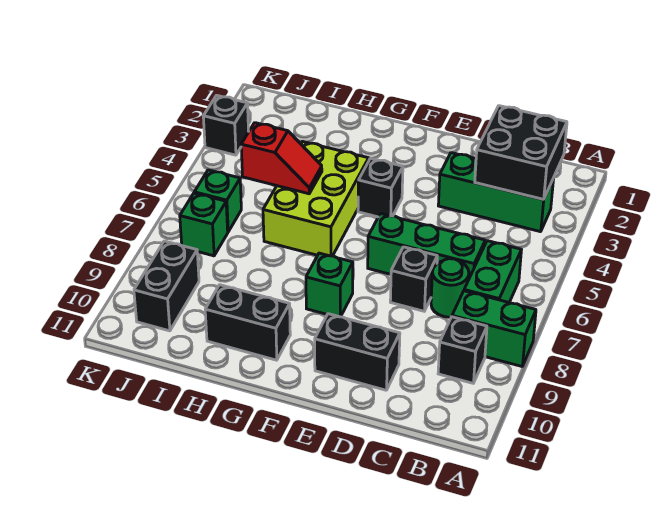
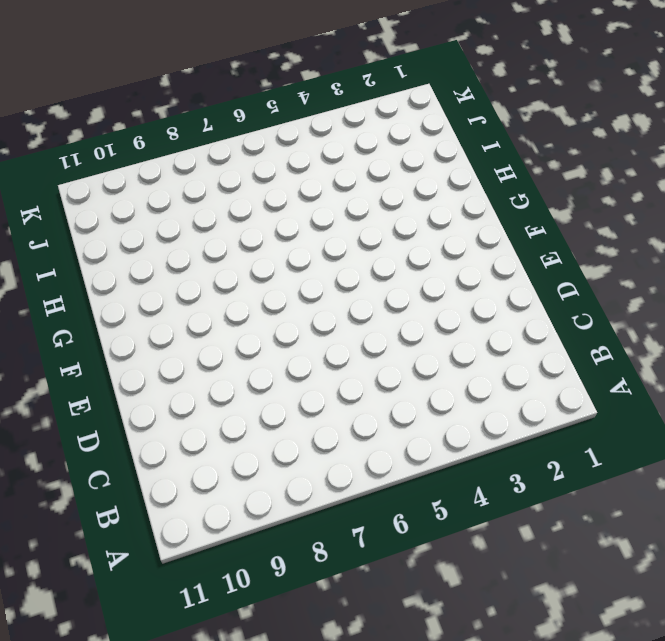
none -> green 1x2 brick [452,291,536,366]
none -> green 1x3 brick [438,153,554,232]
none -> green 1x2 brick [464,241,521,302]

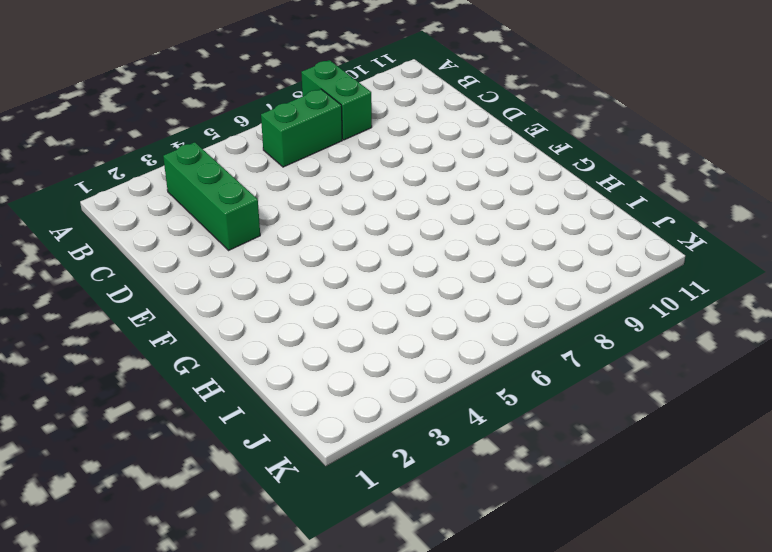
none -> black 1x1 brick [438,317,487,383]
none -> green 1x3 brick [368,214,485,278]
none -> green 1x1 round brick [431,259,469,317]

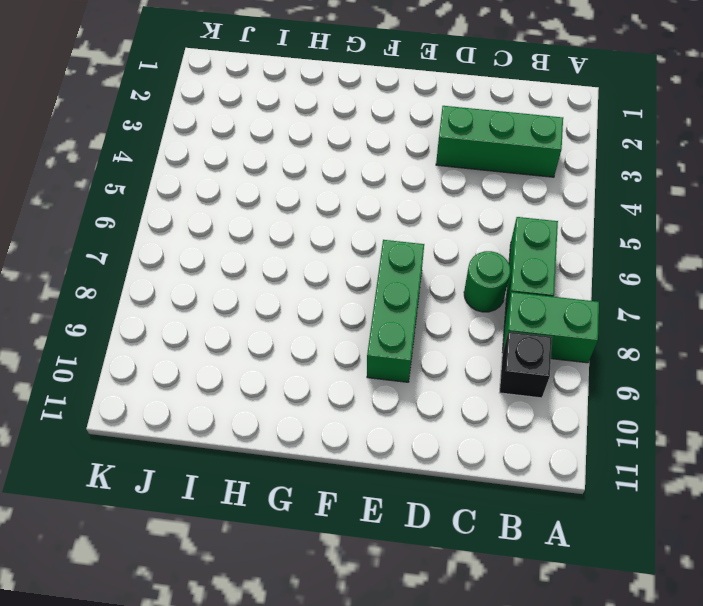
green 1x3 brick [367,240,424,382] -> green 1x3 brick turned to [368,214,485,278]
none -> black 1x1 brick [390,247,437,311]
none -> black 1x2 brick [315,314,400,390]
none -> black 1x1 brick [358,158,403,217]

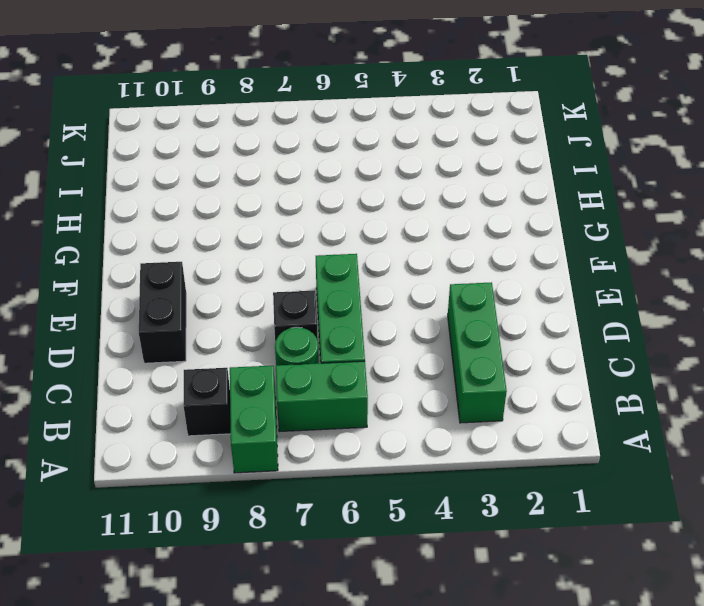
none -> black 1x1 brick [358,158,403,217]
none -> green 1x1 brick [306,253,353,317]
none -> lime 2x3 brick [263,142,369,256]

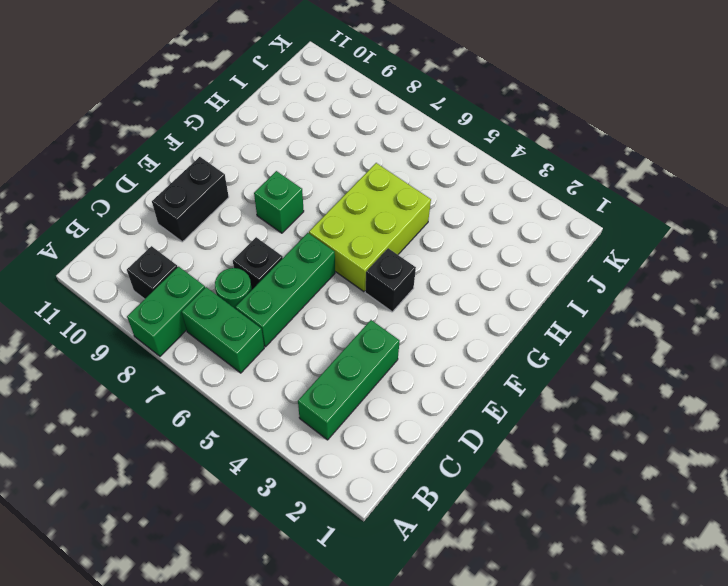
lime 2x3 brick [309,163,431,292] -> lime 2x3 brick turned to [263,142,369,256]
none -> black 1x2 brick [205,285,290,360]
none -> green 1x1 brick [194,170,241,232]
none -> green 1x1 brick [180,193,228,256]

